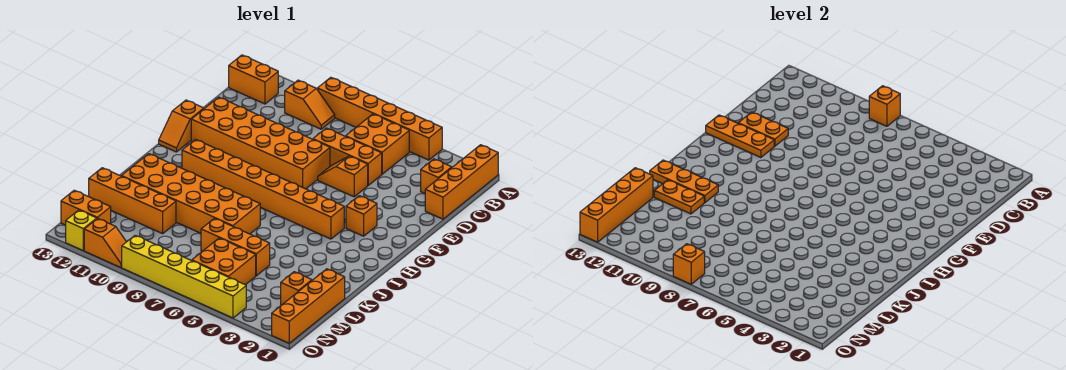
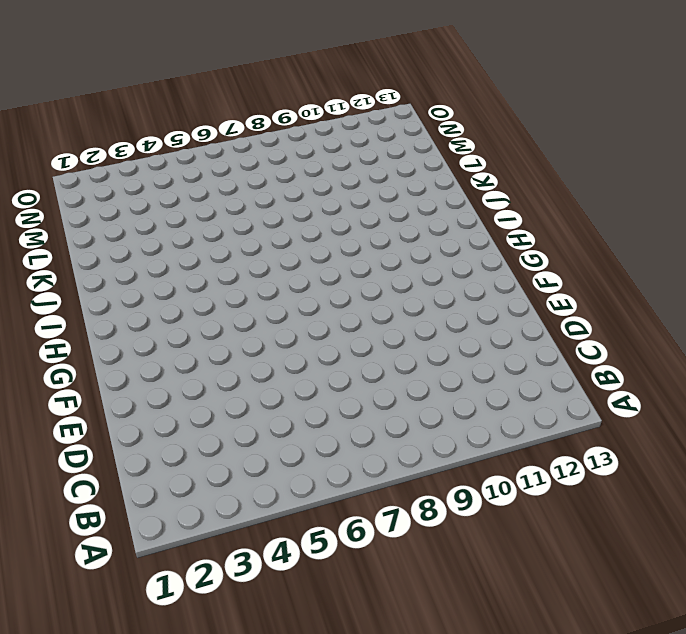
none -> orange 1x4 brick [425,145,498,219]
none -> orange 1x6 brick [317,77,442,160]
none -> orange 2x2 brick [346,114,409,174]

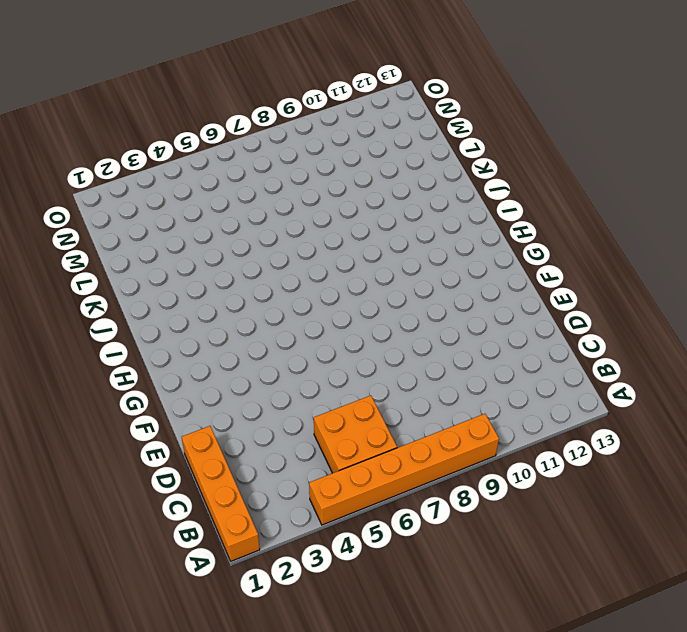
none -> orange 1x2 slope [285,80,335,129]
none -> orange 1x2 brick [229,55,278,104]
none -> orange 1x1 brick [421,159,452,193]

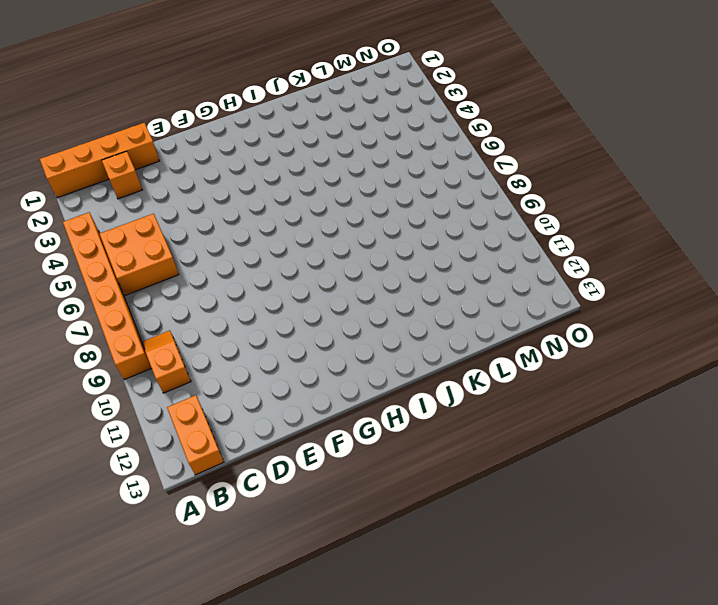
none -> orange 1x3 brick [313,128,382,185]
none -> orange 1x2 slope [318,156,368,197]
none -> orange 2x6 brick [191,97,330,189]

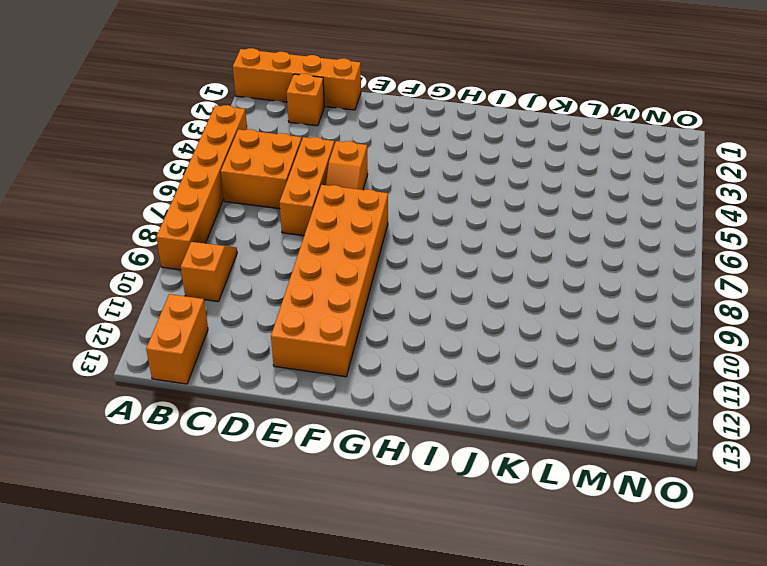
none -> orange 1x2 slope [159,100,204,152]
none -> orange 1x1 brick [346,196,377,236]
none -> orange 1x8 brick [182,140,344,239]

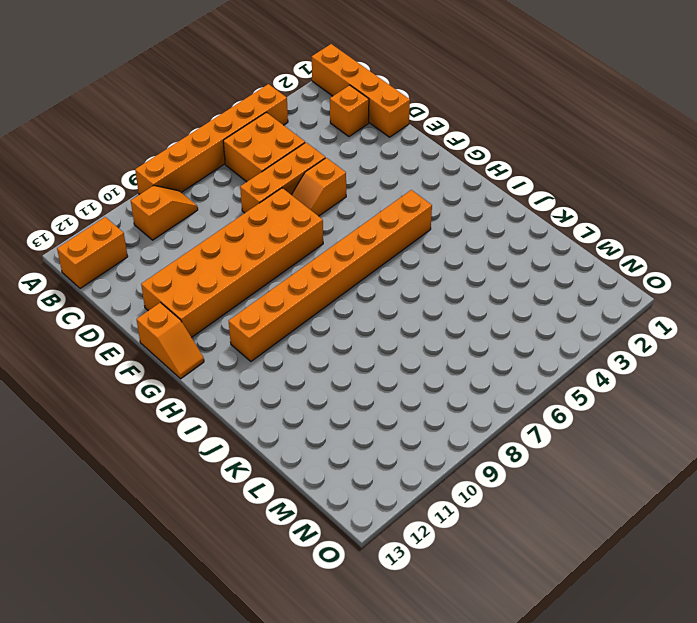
none -> orange 1x1 brick [346,196,377,236]
none -> orange 2x6 brick [122,154,260,234]
none -> orange 1x4 brick [272,269,345,343]

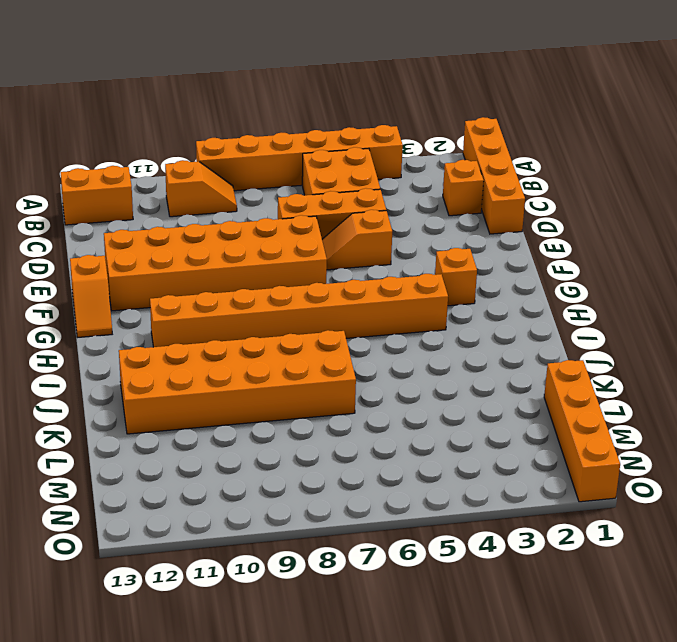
none -> orange 1x3 brick [201,218,270,276]
none -> orange 1x4 brick [89,168,176,234]
none -> orange 1x1 brick [281,272,312,305]

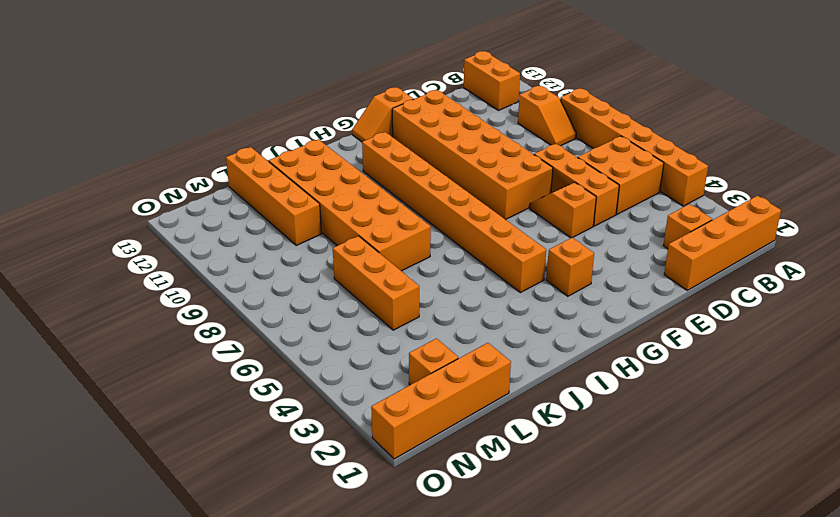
none -> orange 2x2 brick [192,238,256,285]
none -> orange 1x2 brick [61,190,111,225]
none -> yellow 1x6 brick [122,235,246,318]

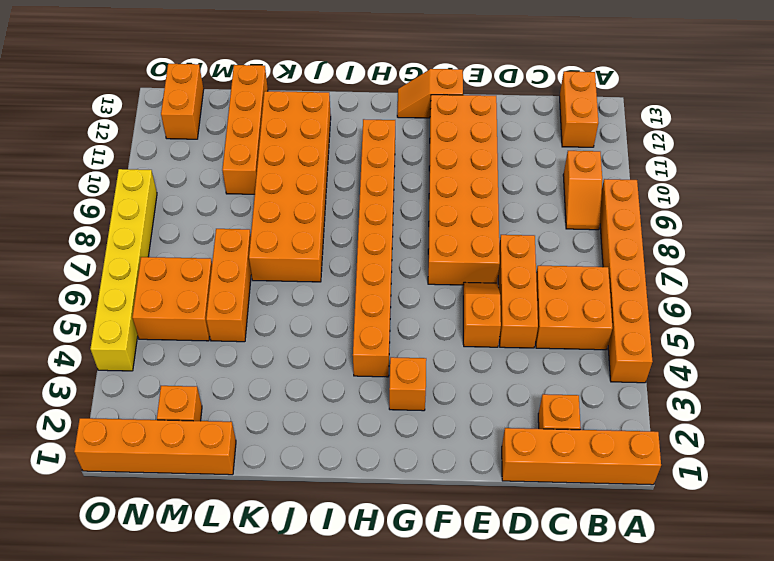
none -> orange 1x2 slope [84,218,126,268]
none -> yellow 1x1 brick [66,210,97,251]
none -> orange 1x1 brick [869,86,900,126]

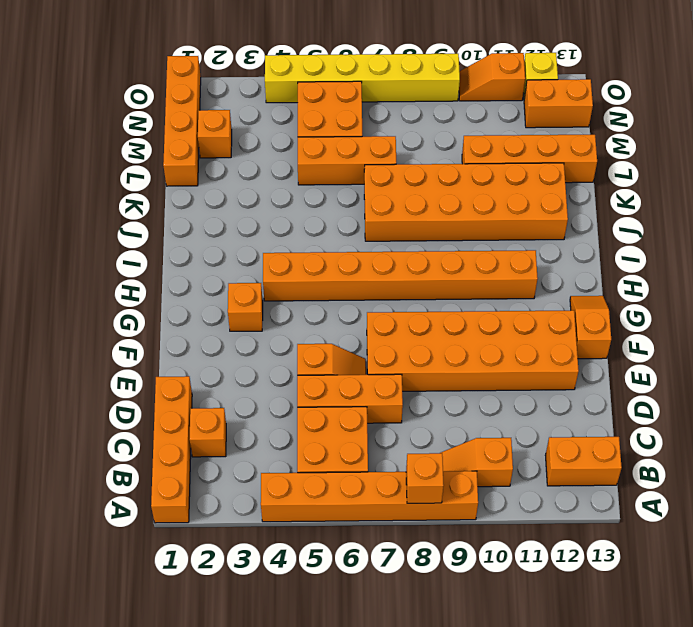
none -> orange 1x2 plate [738,112,788,146]
none -> orange 1x3 plate [706,115,774,158]
none -> orange 1x3 plate [650,160,718,203]

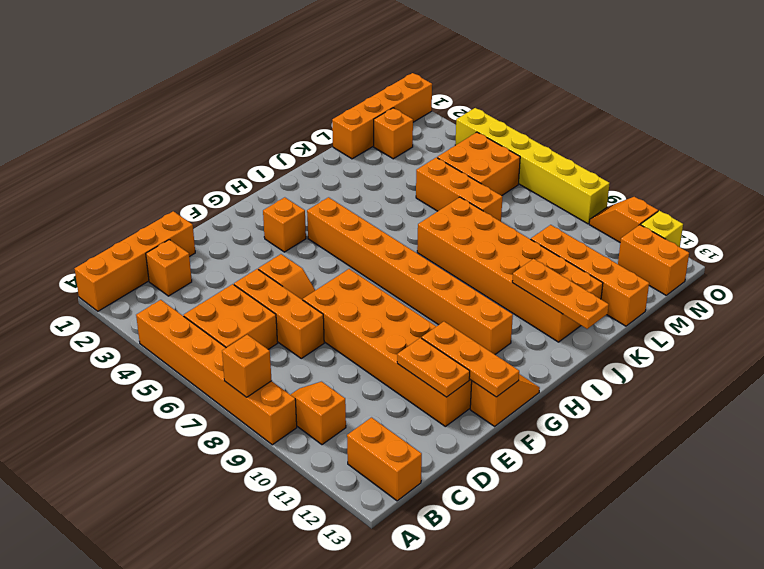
none -> orange 1x2 plate [654,180,704,214]
none -> orange 1x4 brick [580,168,653,242]
none -> orange 1x1 brick [673,244,705,284]

